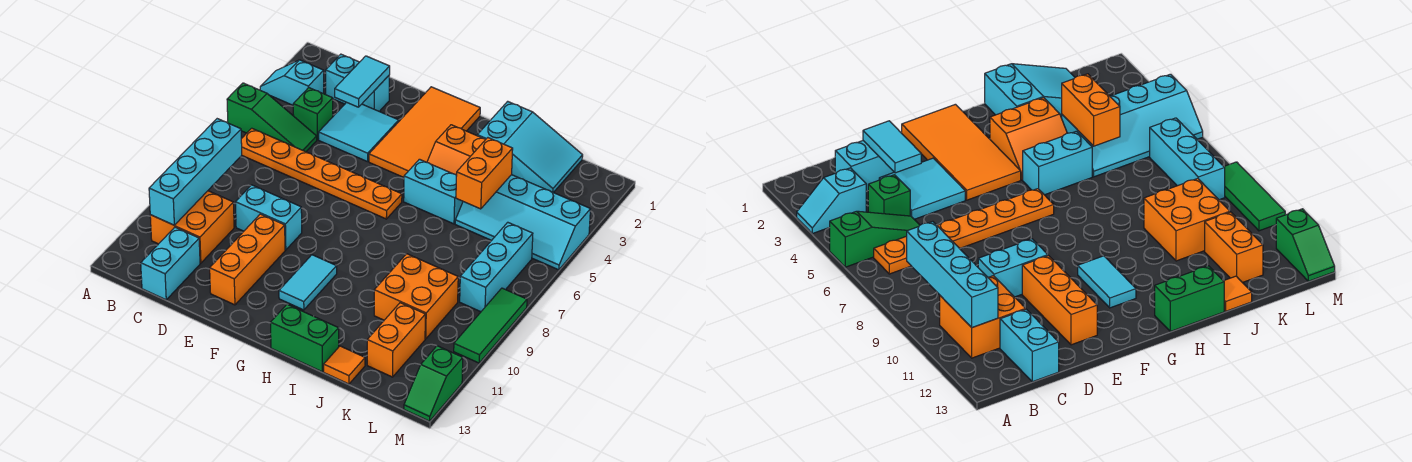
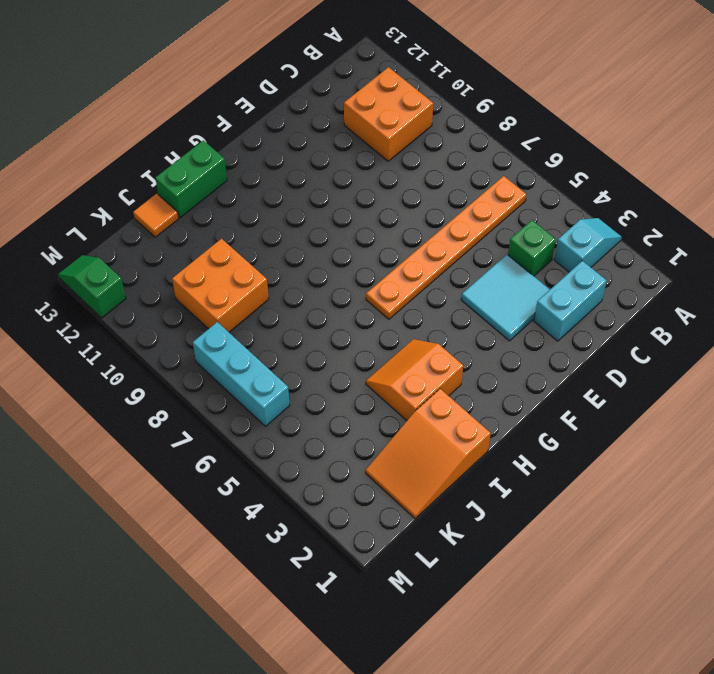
orange 2x3 slope [366,389,491,519] -> cyan 2x3 slope [477,101,583,193]
none -> green 1x3 slope [227,83,317,152]
none -> cyan 1x2 brick [141,227,200,300]
none -> cyan 1x2 brick [235,185,302,250]

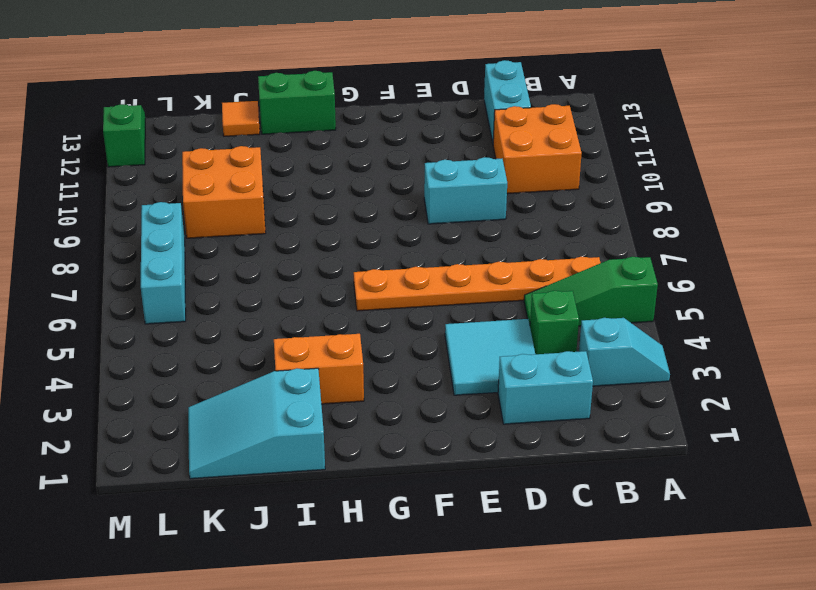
none -> orange 1x3 brick [210,214,285,305]
none -> orange 2x4 tile [369,87,480,177]
none -> cyan 1x2 tile [279,255,337,310]

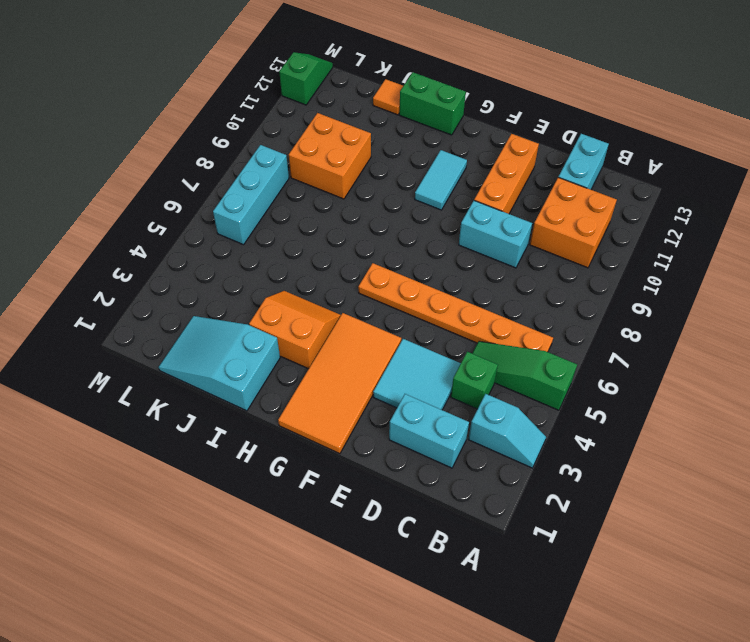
none -> cyan 1x2 brick [404,159,463,224]
none -> cyan 2x4 slope [455,175,590,270]
none -> orange 1x2 brick [367,303,425,377]

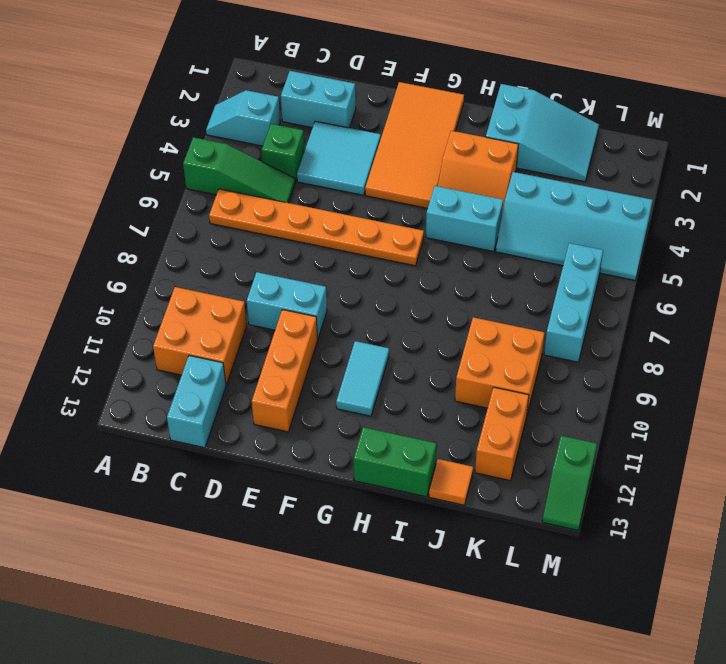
none -> green 1x3 tile [454,288,527,363]
none -> cyan 1x4 brick [149,119,242,225]
none -> cyan 1x2 tile [335,56,390,107]

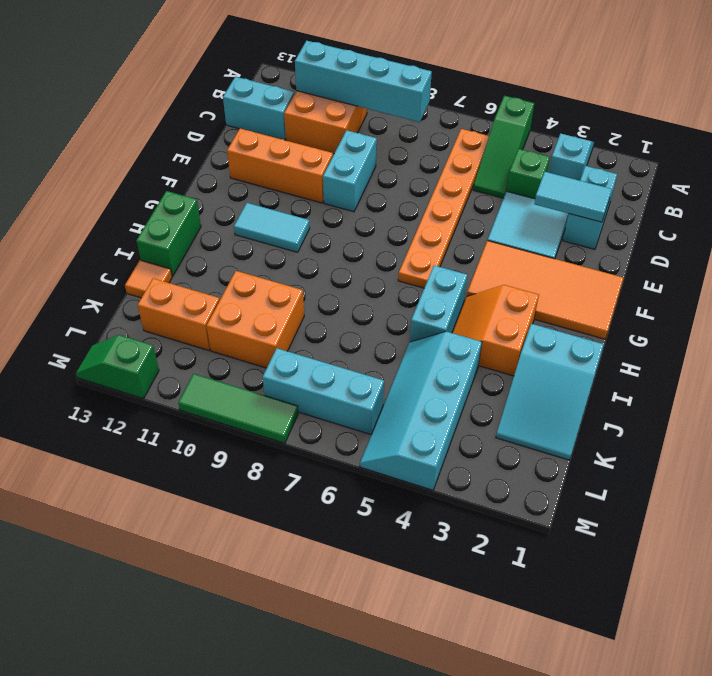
none -> orange 1x2 brick [456,138,513,209]

